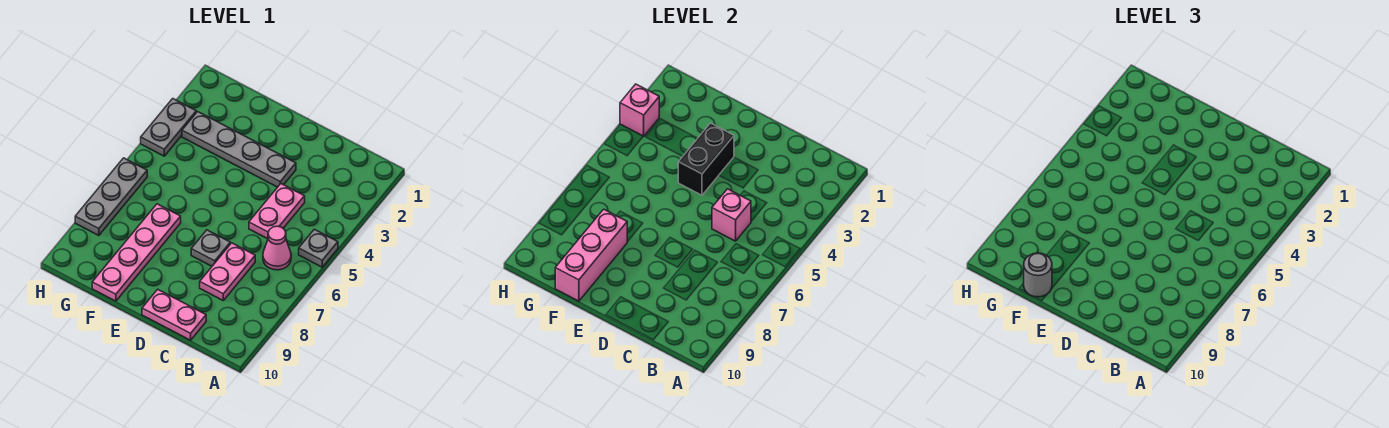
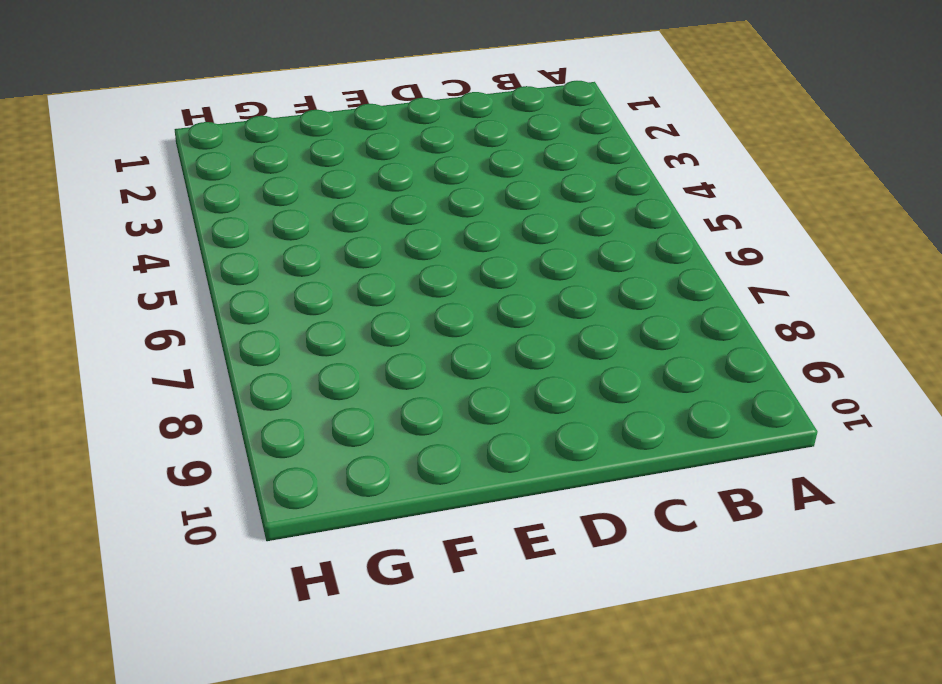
none -> grey 1x1 plate [299,229,338,267]
none -> pink 1x1 cone [263,226,291,270]
none -> pink 1x2 plate [249,184,305,239]

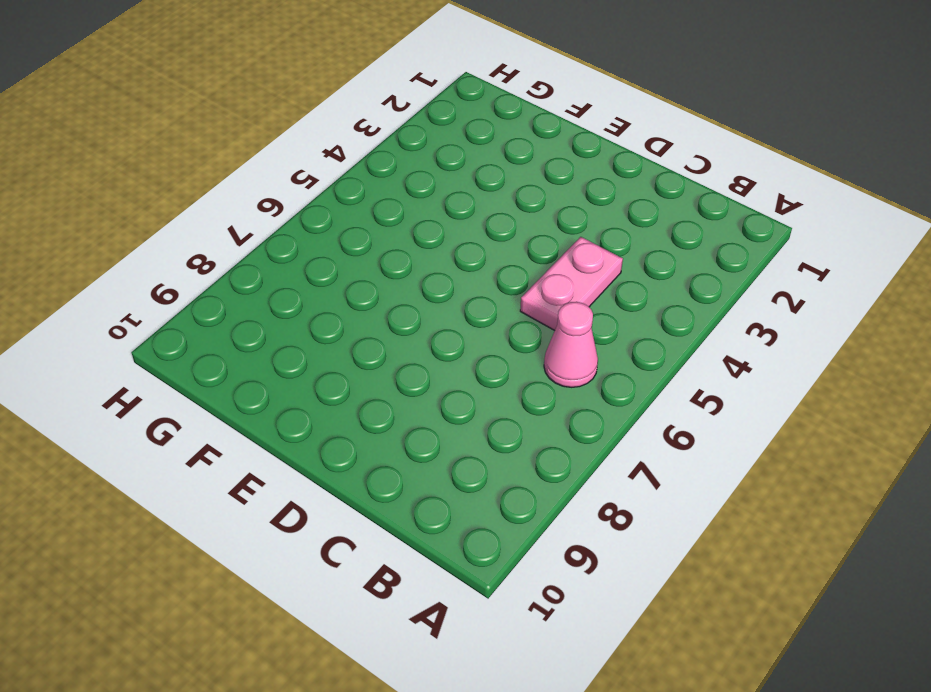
none -> grey 1x1 plate [299,229,338,267]
none -> pink 1x2 plate [200,243,255,300]
none -> pink 1x2 plate [142,289,206,340]

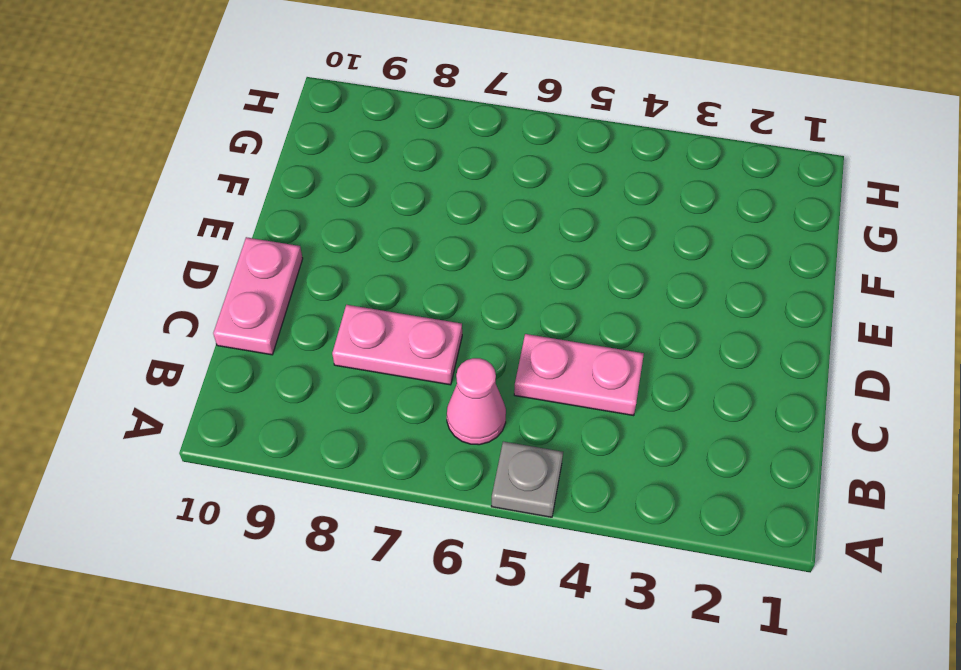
none -> grey 1x4 plate [182,112,296,187]
none -> grey 1x1 plate [191,230,230,266]
none -> pink 1x4 plate [92,204,181,301]

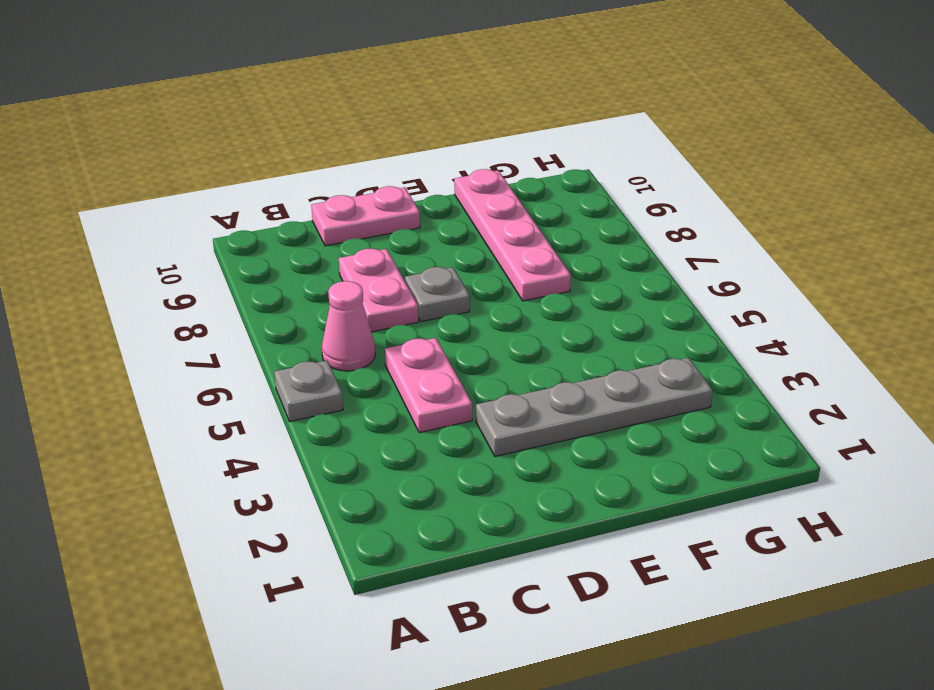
none -> grey 1x2 plate [141,99,196,156]
none -> grey 1x3 plate [75,158,147,236]
none -> pink 1x1 brick [712,189,751,241]

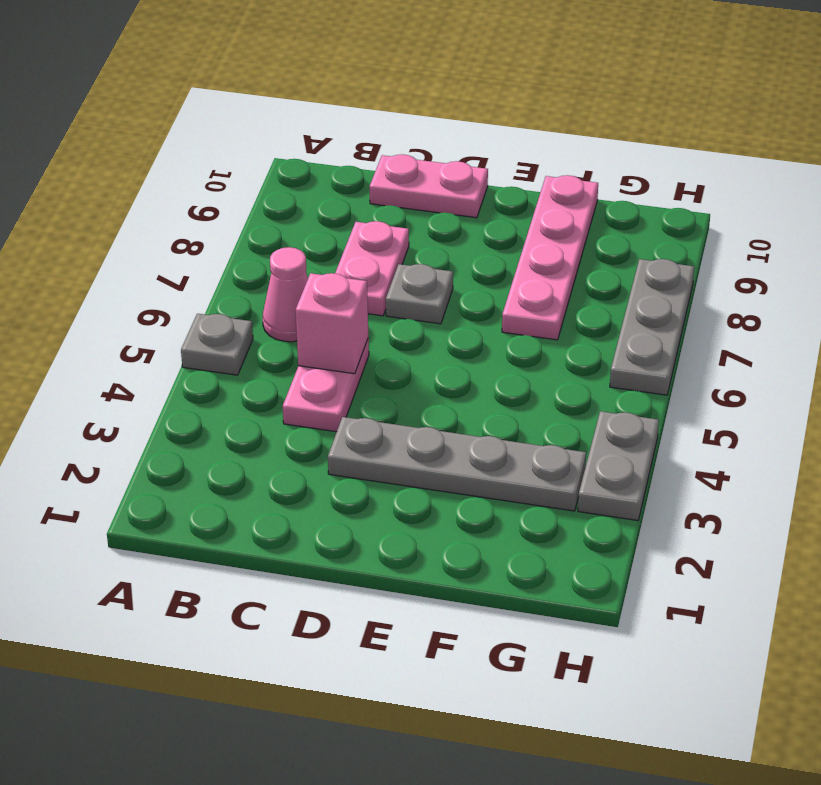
none -> black 1x2 brick [678,123,734,195]
none -> pink 1x3 brick [555,209,627,301]
none -> pink 1x1 brick [620,84,659,136]

